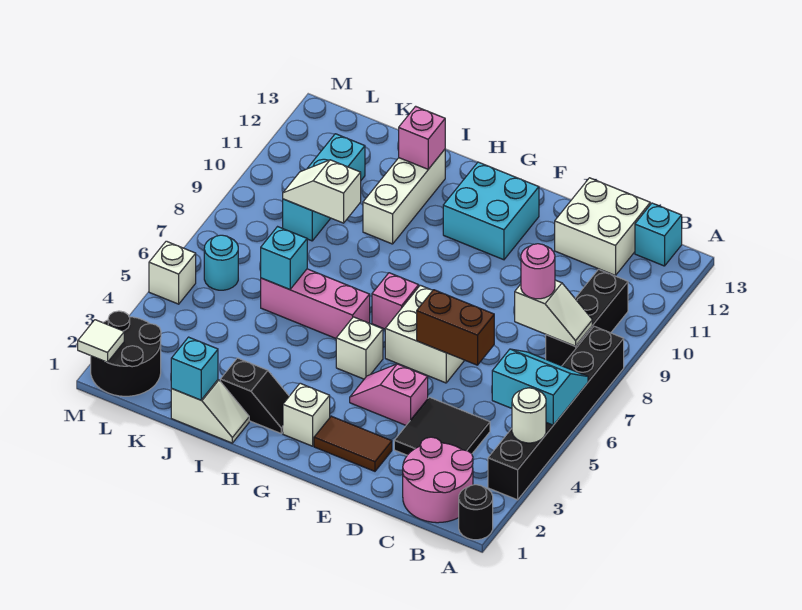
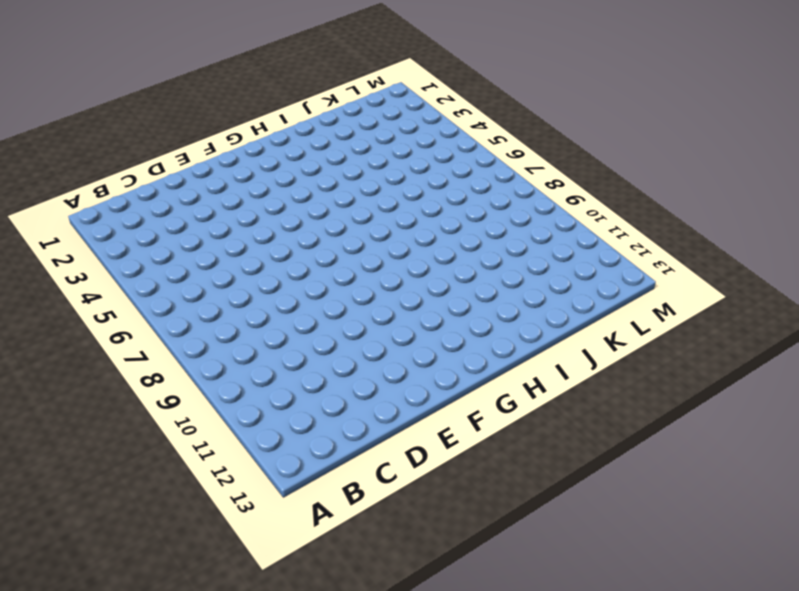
none -> black 1x1 round brick [459,485,493,540]
none -> black 1x6 brick [488,326,624,500]
none -> pink 2x2 round brick [403,437,473,523]
none -> black 1x3 brick [546,270,628,366]

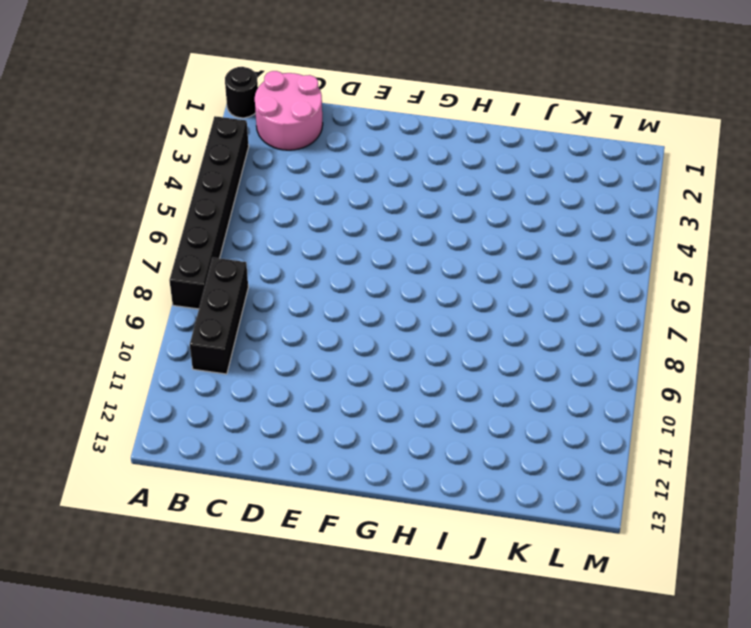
none -> cyan 1x1 brick [635,203,682,266]
none -> black 2x2 tile [394,397,490,455]
none -> white 2x2 brick [555,178,650,276]
none -> brown 1x2 tile [314,416,392,471]

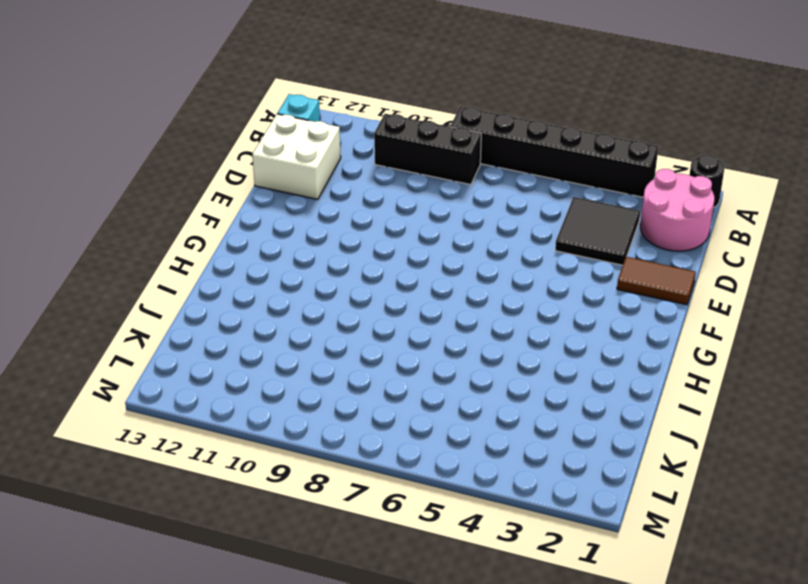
brown 1x2 tile [617,257,696,305] -> brown 1x2 tile turned to [314,416,392,471]
none -> pink 1x2 slope [350,364,428,425]
none -> white 2x2 brick [385,285,465,383]
none -> cyan 2x2 brick [443,162,539,260]
none -> white 1x1 brick [283,383,330,446]

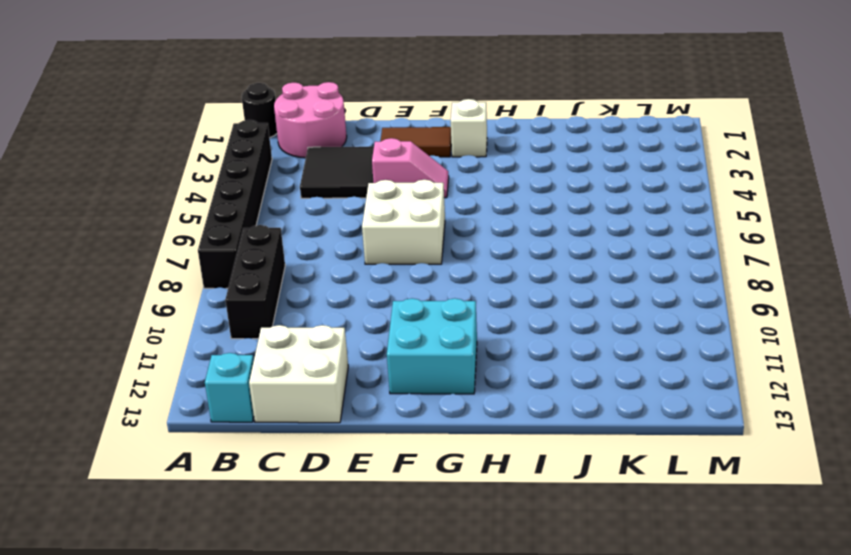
none -> white 1x1 brick [336,317,383,379]
none -> pink 1x1 brick [372,273,419,329]
none -> black 1x2 slope [220,358,289,433]
none -> pink 1x3 brick [261,269,370,338]

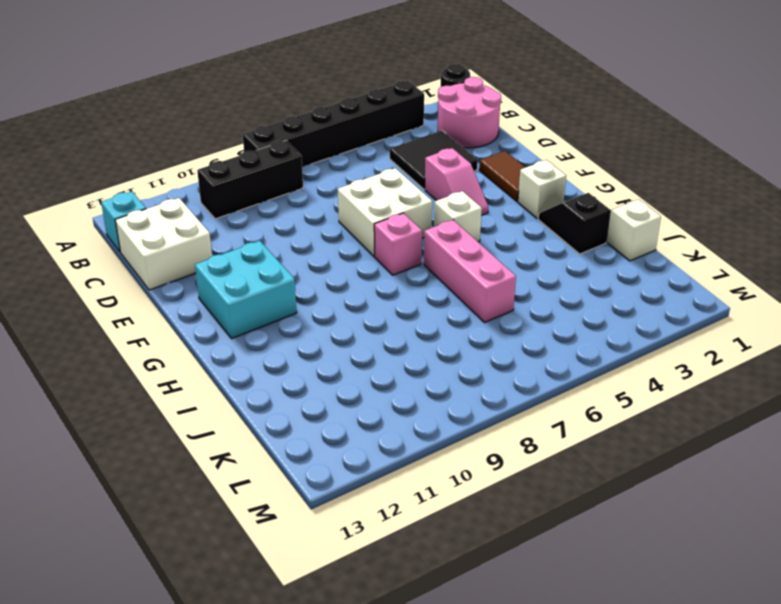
none -> white 1x3 brick [363,149,445,244]
none -> cyan 1x3 brick [283,134,365,241]
none -> black 2x2 round brick [91,311,161,396]
none -> cyan 1x1 round brick [204,235,238,290]

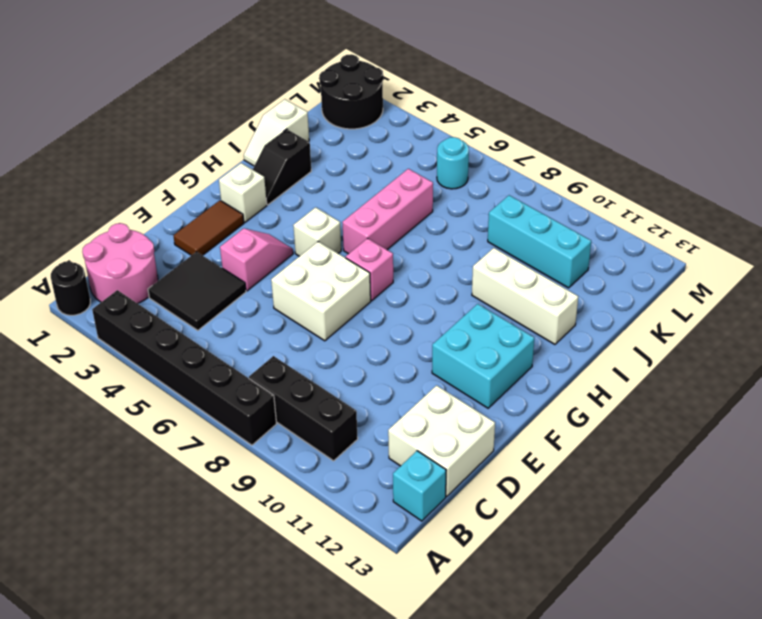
none -> white 1x1 brick [149,241,196,304]
none -> white 1x1 round brick [512,388,546,443]
none -> cyan 2x2 slope [492,349,588,425]
none -> white 1x2 slope [515,280,592,346]

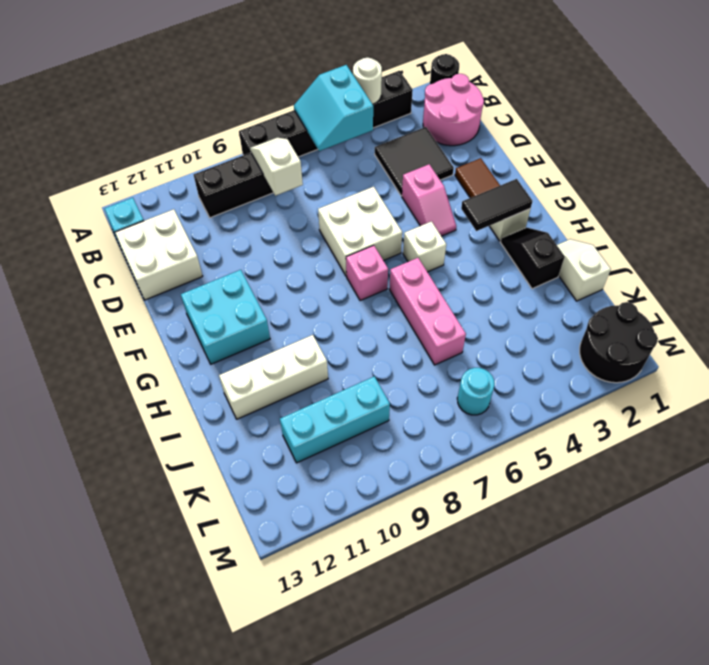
black 1x2 tile [461,179,532,231] -> none
none -> white 1x1 brick [149,241,196,304]
none -> brown 1x2 brick [417,290,494,365]
none -> pink 1x1 brick [399,106,445,169]
none -> cyan 1x1 brick [171,337,218,400]

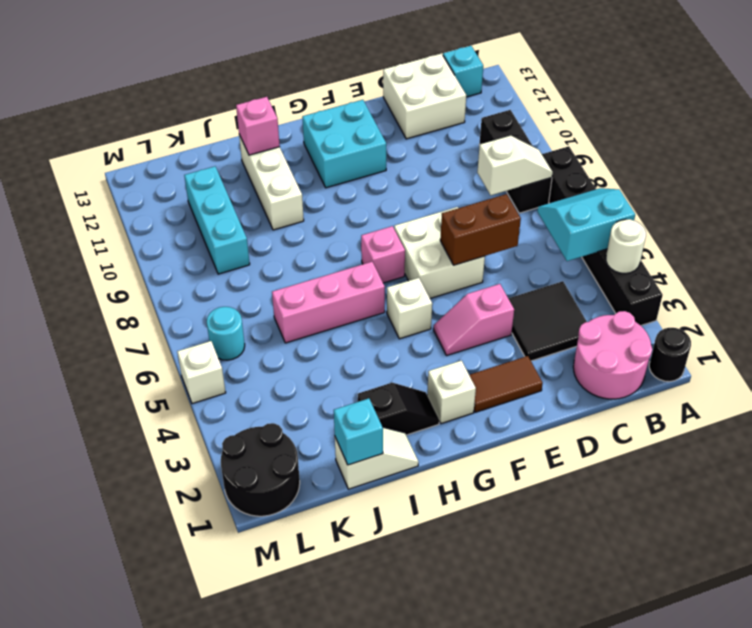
none -> cyan 1x1 brick [261,227,307,289]
none -> white 1x2 slope [283,160,361,223]
none -> white 1x1 tile [78,320,124,362]
none -> pink 1x1 round brick [521,244,555,299]

